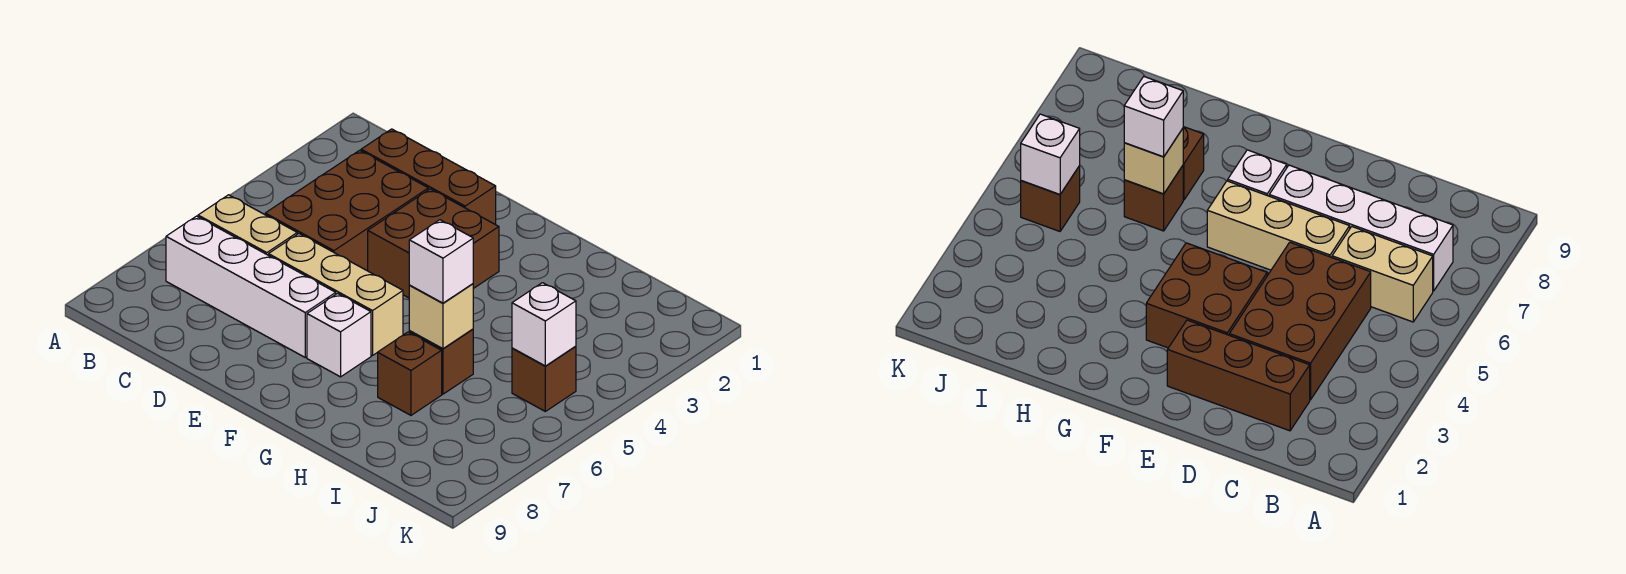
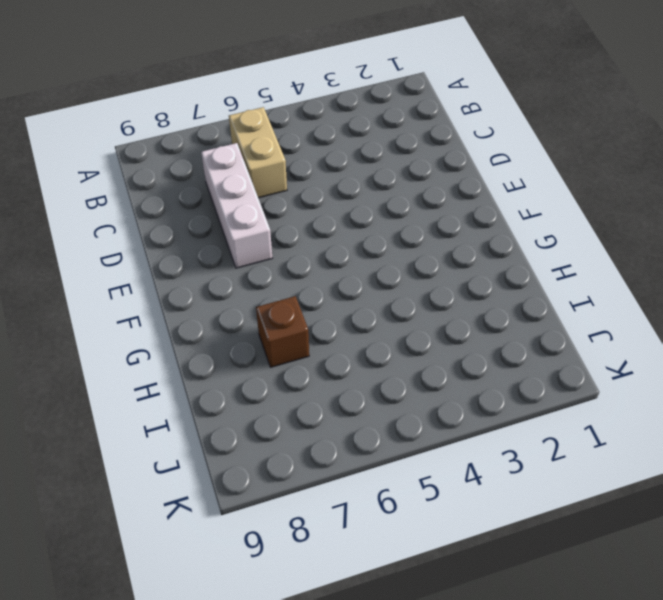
white 1x3 brick [201,143,272,268] -> white 1x4 brick [166,216,336,357]
none -> brown 1x3 brick [361,129,496,225]
none -> brown 2x3 brick [265,150,428,271]
none -> tan 1x3 brick [269,234,403,356]

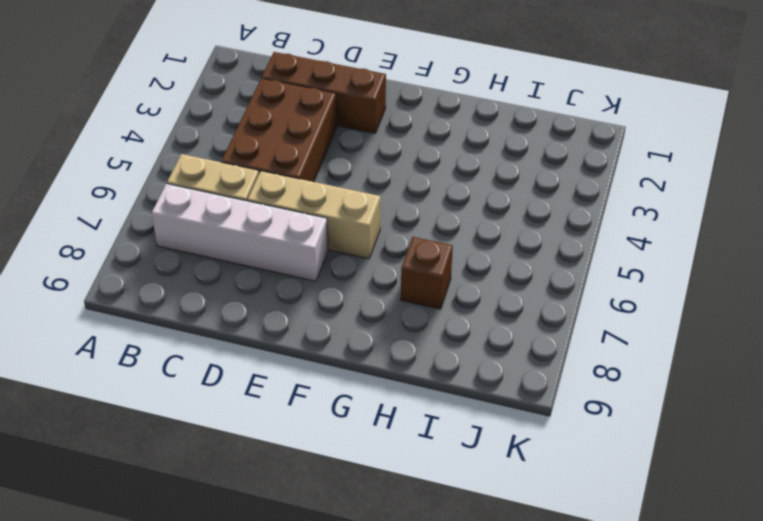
none -> brown 2x2 brick [368,189,499,298]
none -> white 1x1 brick [307,294,371,377]
none -> brown 1x1 brick [409,329,473,394]

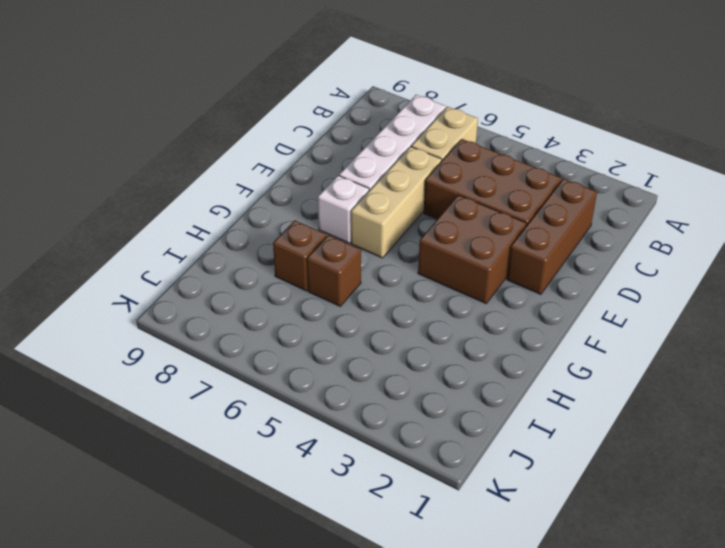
none -> brown 1x1 brick [512,346,576,411]
none -> tan 1x1 brick [409,284,473,349]
none -> white 1x1 brick [512,283,576,366]

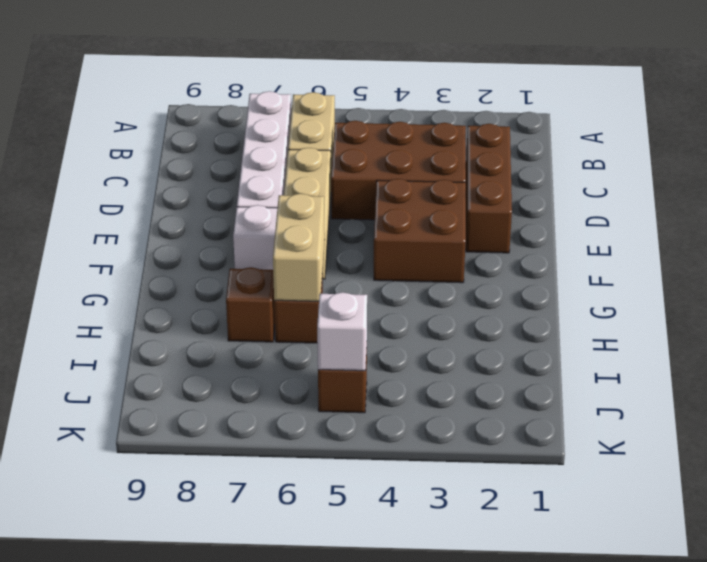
tan 1x2 brick [273,194,325,301] -> tan 1x1 brick [409,284,473,349]
none -> white 1x1 brick [409,220,473,303]

